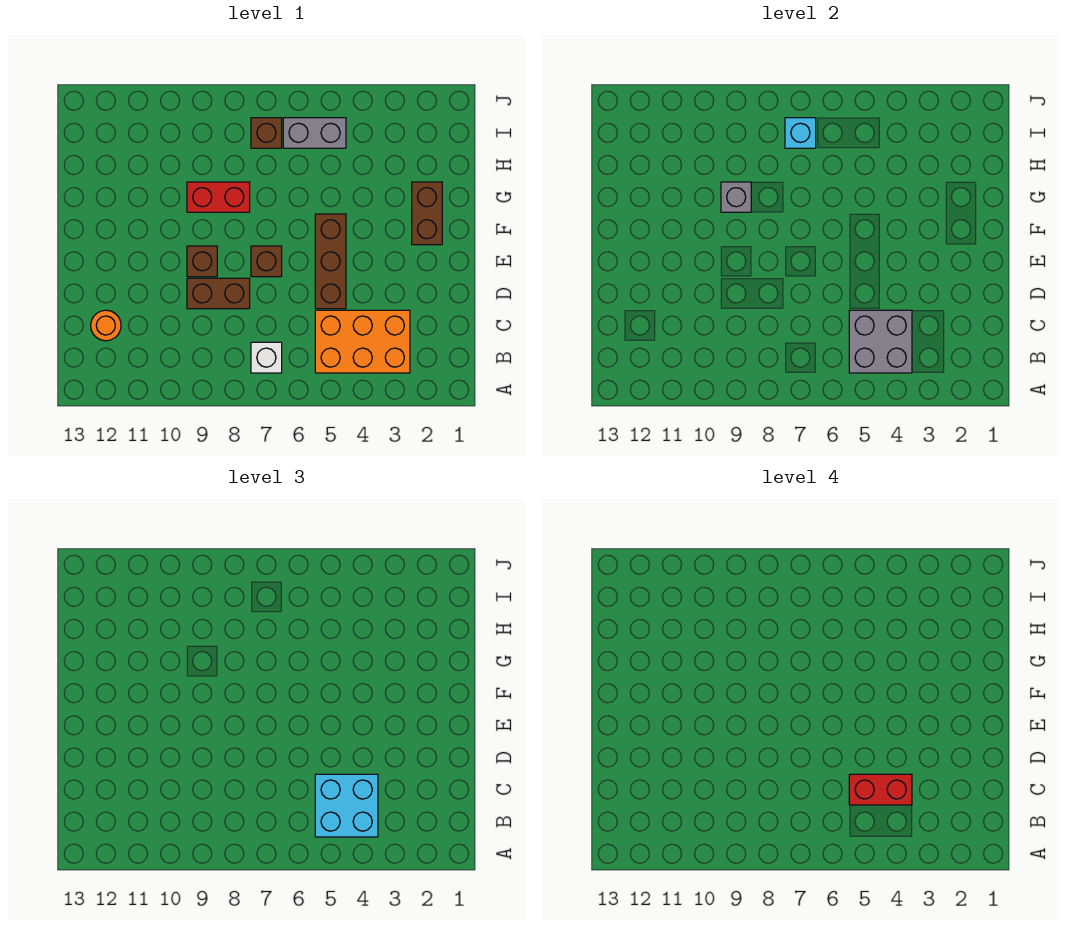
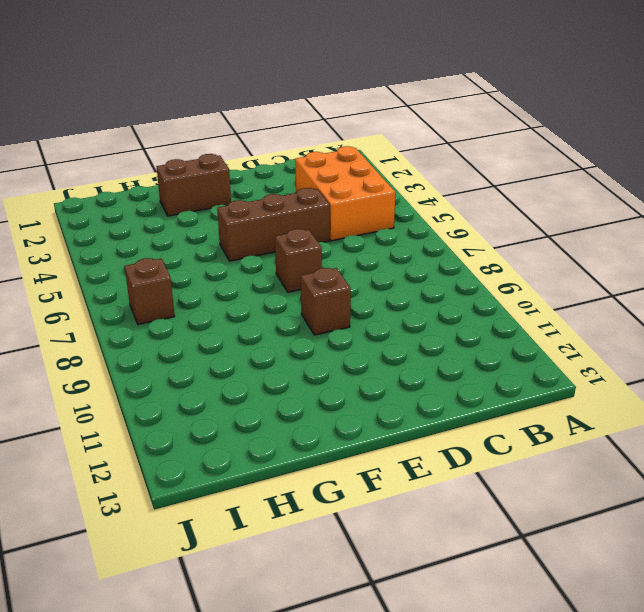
none -> white 1x1 brick [251,342,282,373]
none -> orange 1x1 round brick [91,310,121,341]
none -> brown 1x2 brick [187,278,250,309]

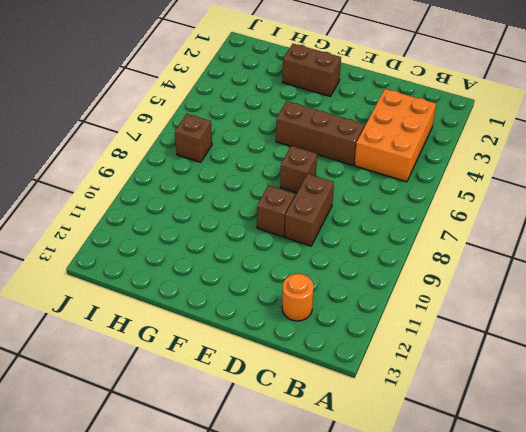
none -> white 1x1 brick [251,342,282,373]
none -> red 1x2 brick [187,182,250,212]
none -> grey 1x2 brick [283,118,346,148]

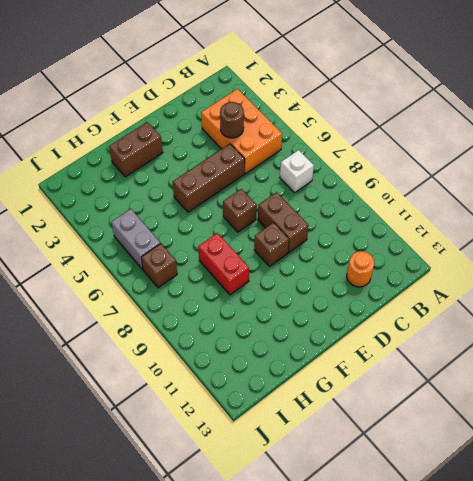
brown 1x1 round brick [220,102,244,138] -> grey 2x2 brick [849,310,912,373]
none -> grey 1x1 brick [721,182,751,212]
none -> cyan 1x1 brick [785,118,816,148]
none -> cyan 2x2 brick [315,774,378,837]

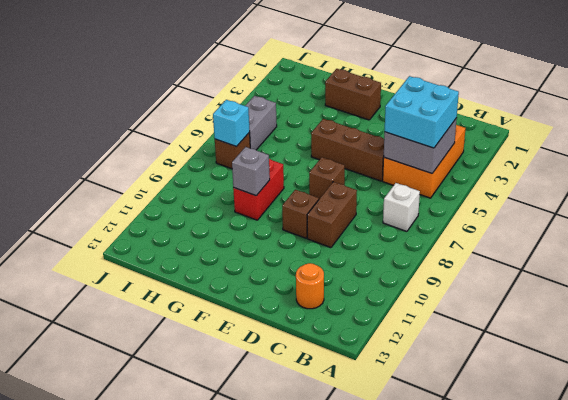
none -> red 1x2 brick [849,774,912,805]

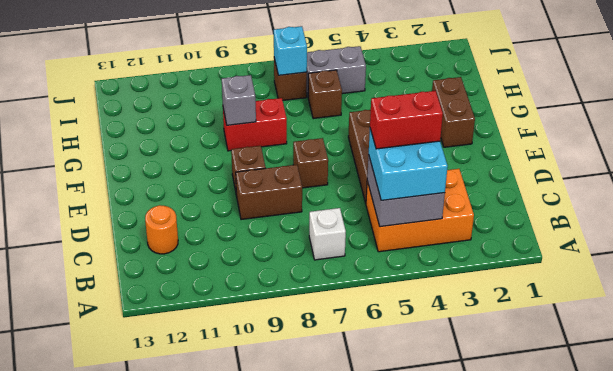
brown 1x1 brick [308,70,342,119] -> none

